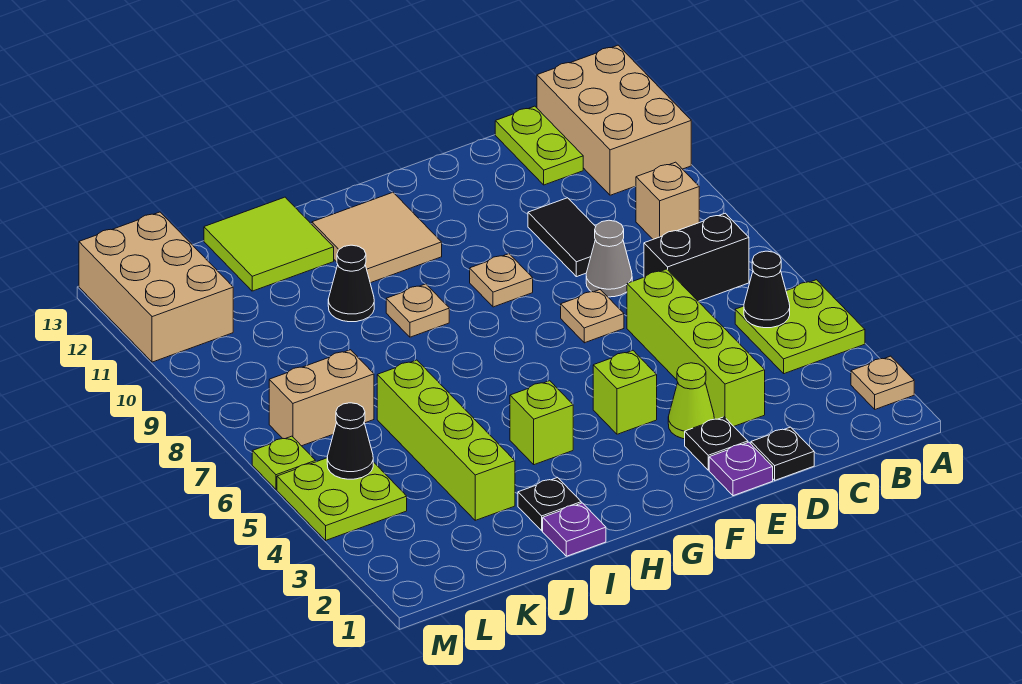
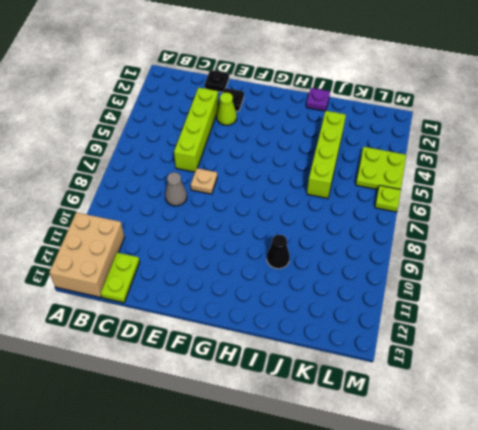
none -> tan 1x1 plate [851,356,914,409]
none -> lime 2x2 plate [735,280,865,374]
none -> black 1x2 brick [644,213,749,301]
none -> tan 1x1 brick [636,162,699,239]

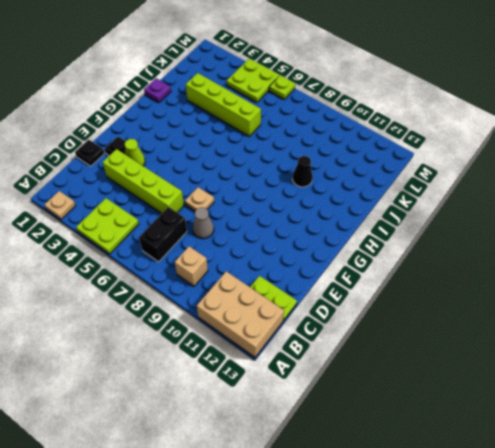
none -> black 1x2 tile [528,198,596,277]
none -> purple 1x1 plate [709,442,773,496]
none -> lime 1x1 brick [593,351,657,434]
none -> tan 1x1 plate [470,254,533,307]

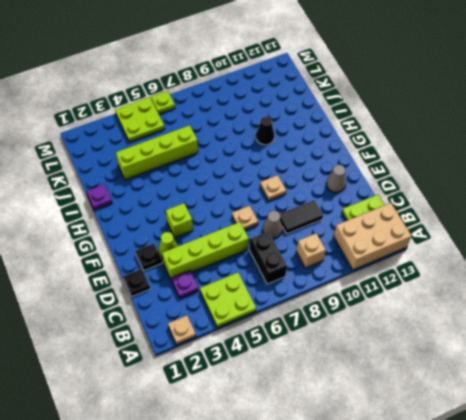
purple 1x1 plate [171,271,199,298] -> purple 1x1 plate moved to [709,442,773,496]
grey 1x1 cone [326,165,346,193] -> none
none -> tan 2x2 tile [312,193,442,283]
none -> lime 1x1 brick [510,381,573,465]
none -> tan 1x1 plate [386,284,449,337]
none -> black 1x1 plate [518,477,581,531]

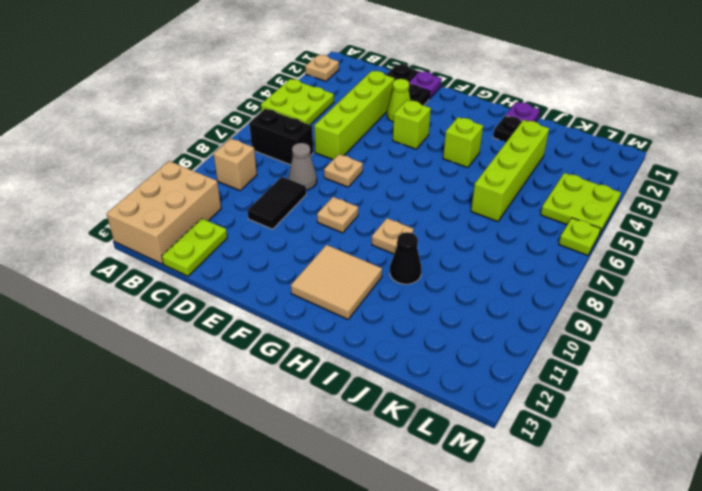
none -> lime 2x2 tile [204,197,334,291]
none -> tan 1x2 brick [269,350,374,446]
none -> tan 2x3 brick [79,212,233,362]
none -> black 1x1 cone [744,251,790,328]

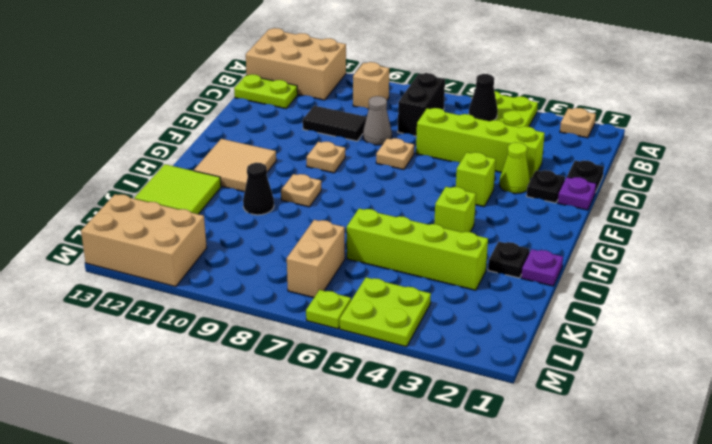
none -> black 1x1 cone [327,403,373,479]

